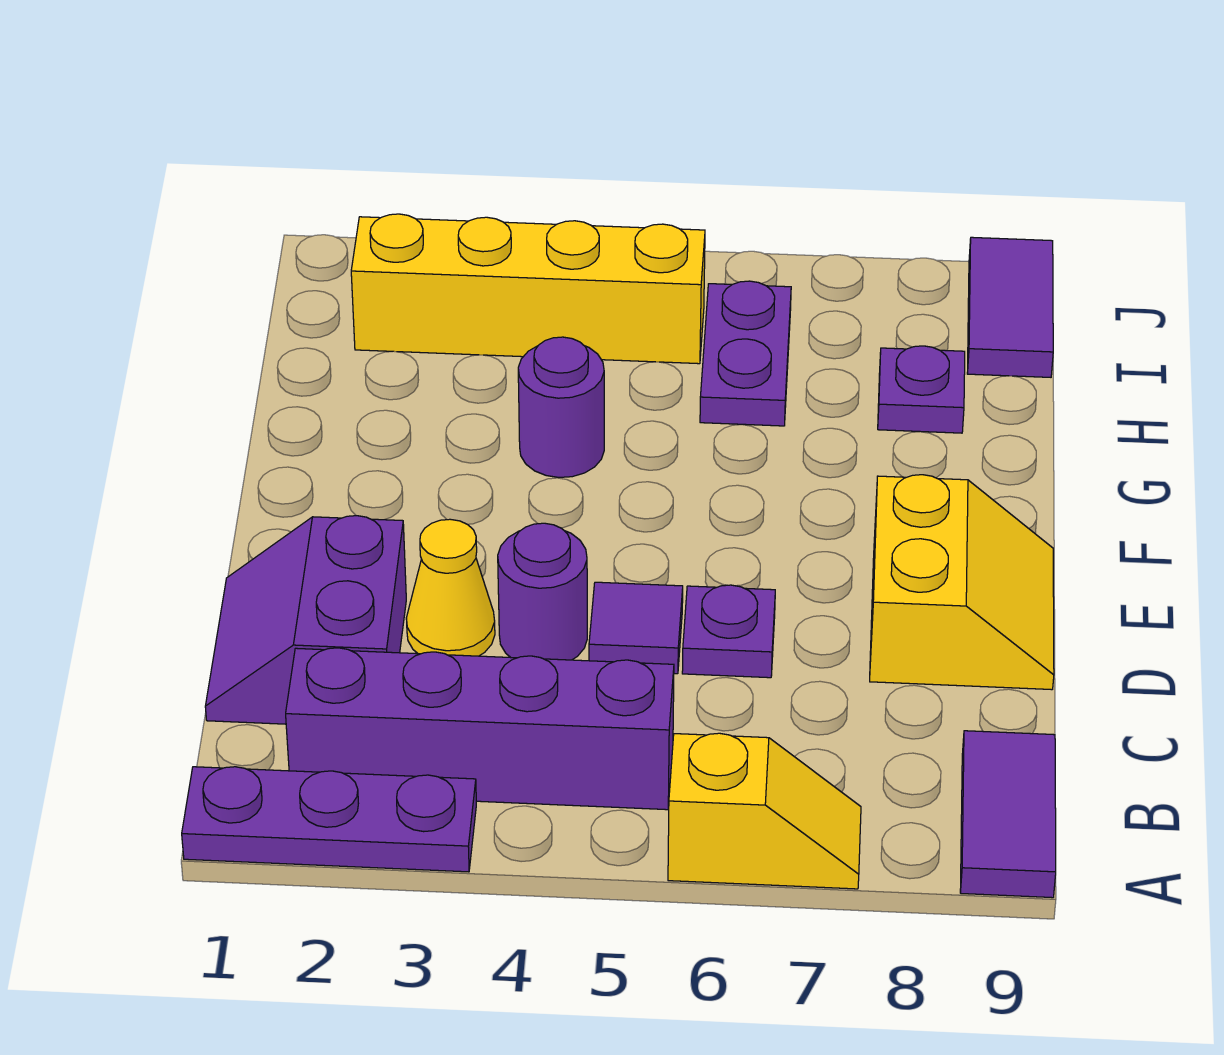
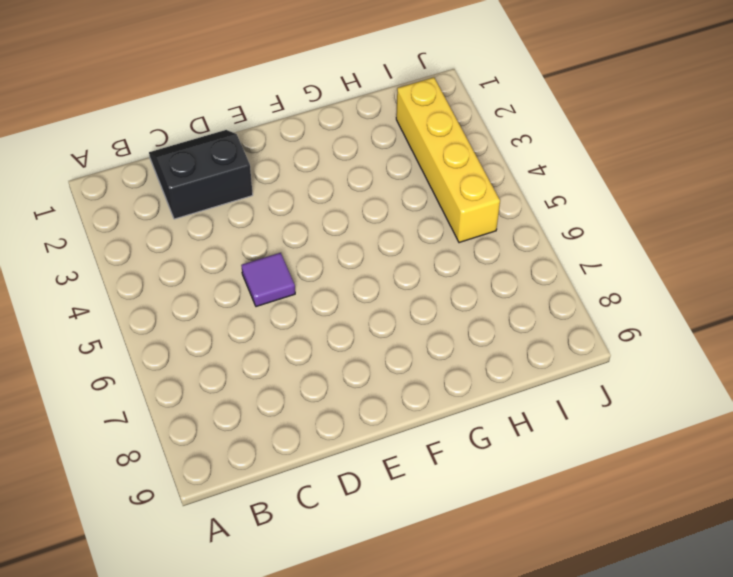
black 2x2 slope [149,130,253,219] -> purple 2x2 slope [205,516,406,724]
none -> purple 1x3 plate [182,767,476,872]
none -> yellow 1x2 slope [668,733,861,889]
none -> purple 1x2 tile [960,731,1056,898]

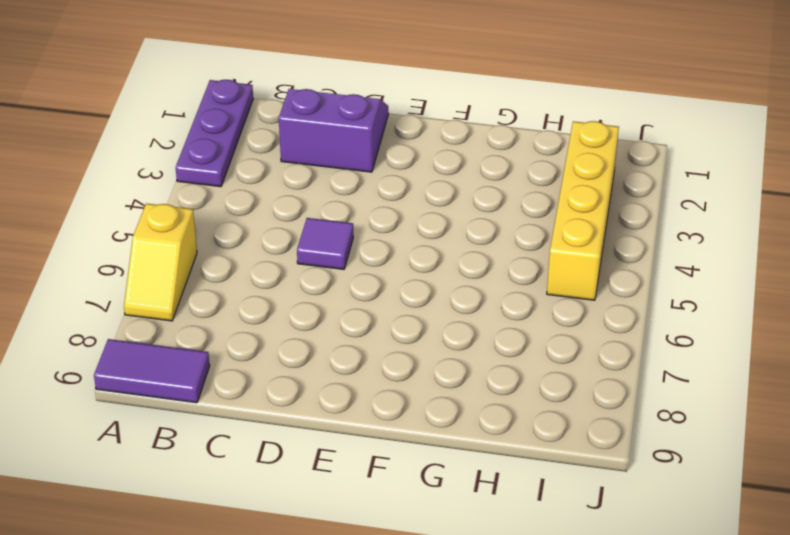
none -> purple 1x4 brick [286,648,674,810]
none -> yellow 1x1 cone [406,519,495,656]
none -> purple 1x1 round brick [498,523,587,660]

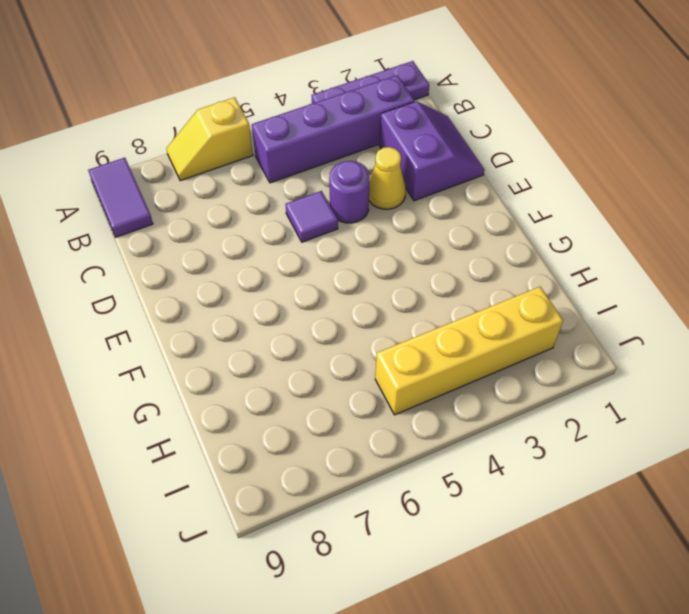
none -> purple 1x1 plate [682,585,775,678]
none -> yellow 2x2 slope [870,475,1054,690]
none -> purple 1x1 round brick [518,337,604,477]

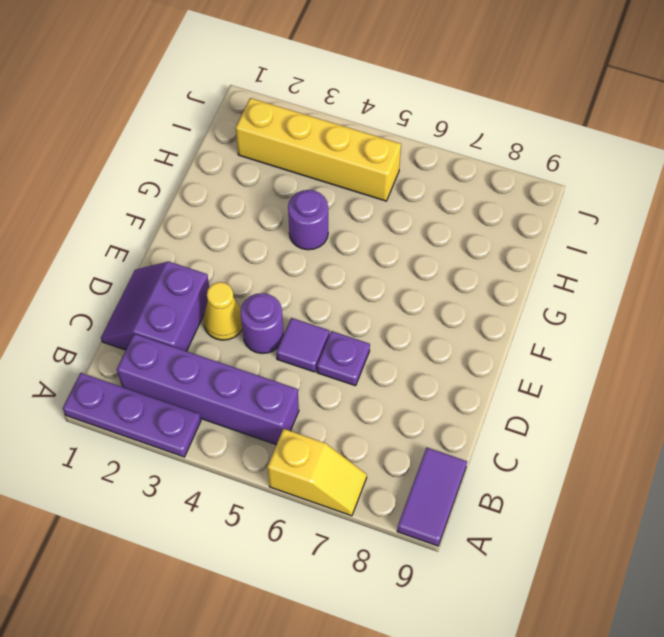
none -> yellow 2x2 slope [870,475,1054,690]
none -> purple 1x2 plate [700,281,791,426]
none -> purple 1x1 plate [878,346,965,433]

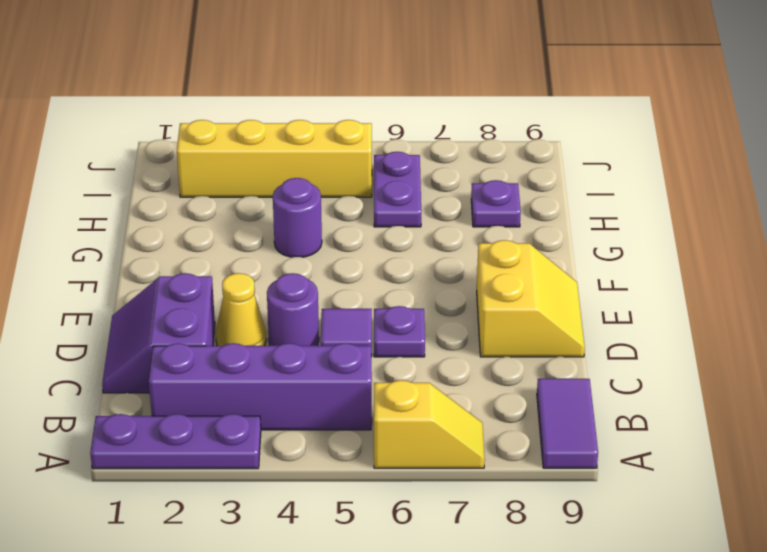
none -> purple 1x2 tile [967,237,1053,377]

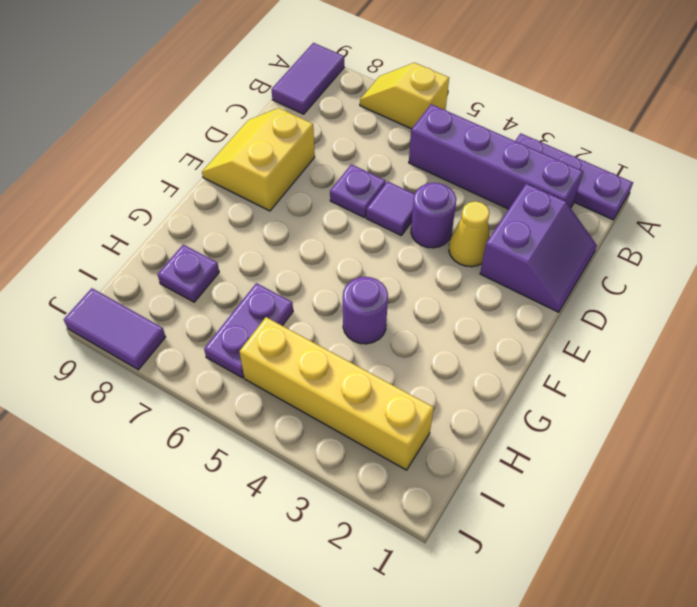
purple 1x2 tile [64,288,166,370] -> purple 1x2 tile turned to [967,237,1053,377]

